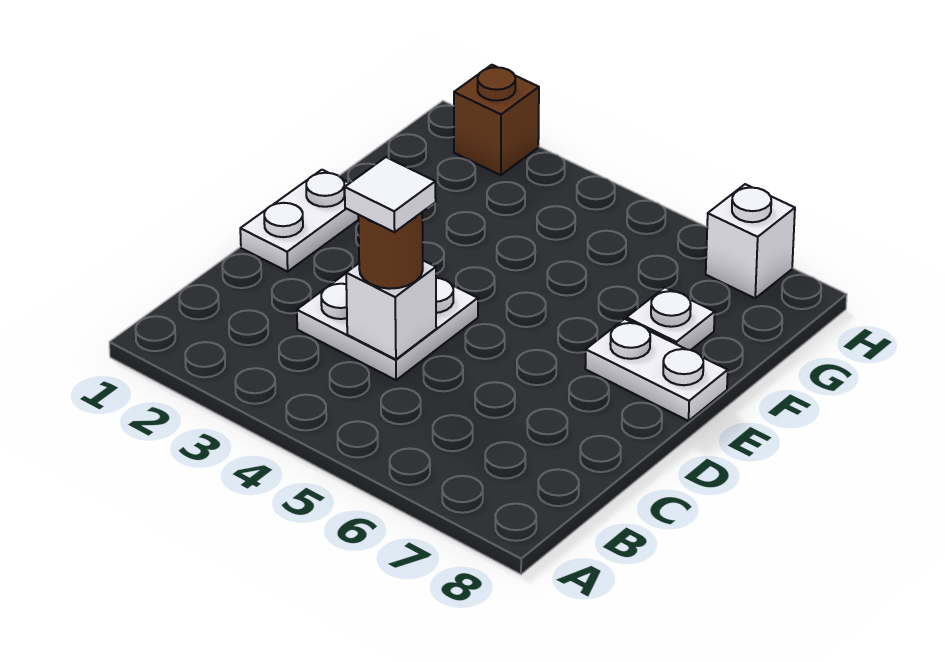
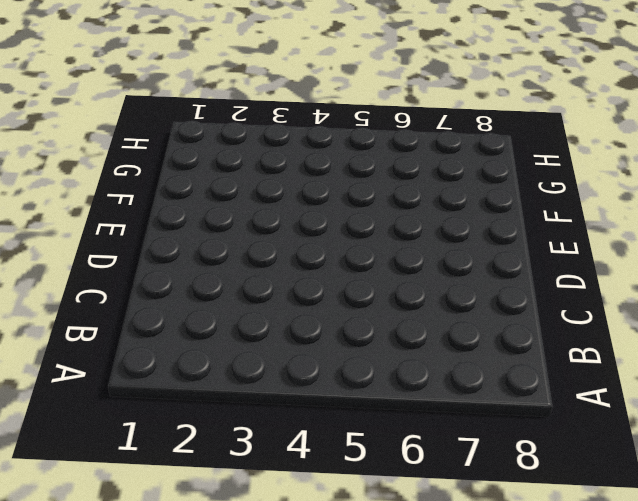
none -> white 2x2 plate [297,274,478,380]
none -> white 1x2 plate [240,170,359,272]

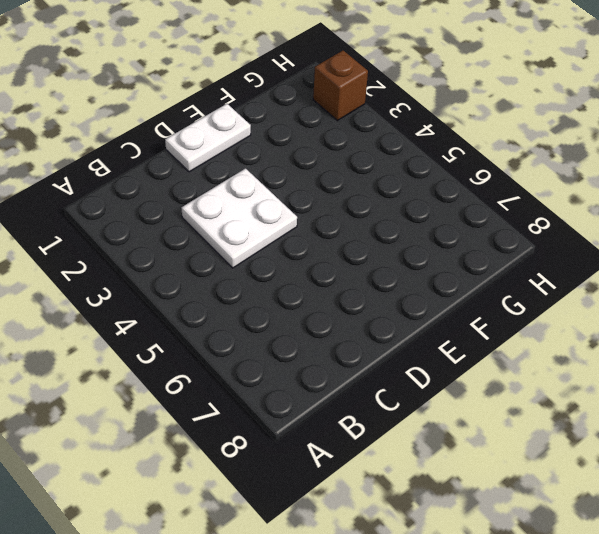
none -> white 1x2 plate [585,319,728,421]
none -> white 1x1 plate [627,288,715,350]

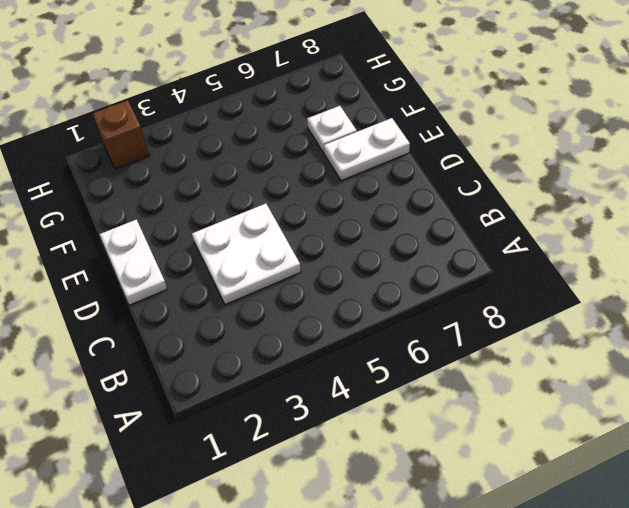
none -> white 1x1 brick [706,184,795,298]
none -> white 1x1 brick [346,261,436,359]

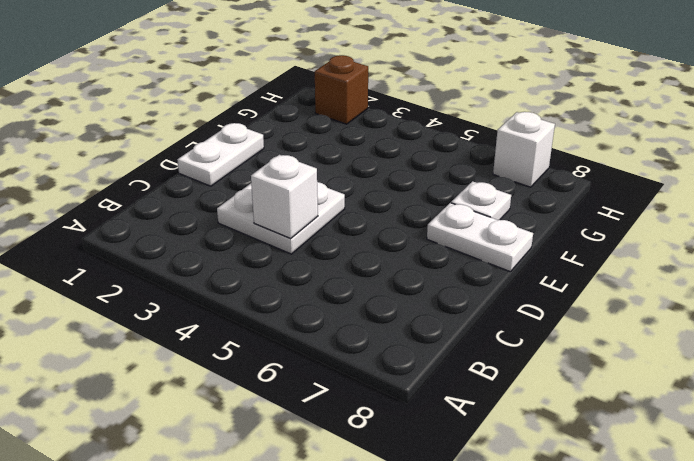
none -> brown 1x1 round brick [358,213,423,289]
none -> white 1x1 tile [345,157,436,232]

